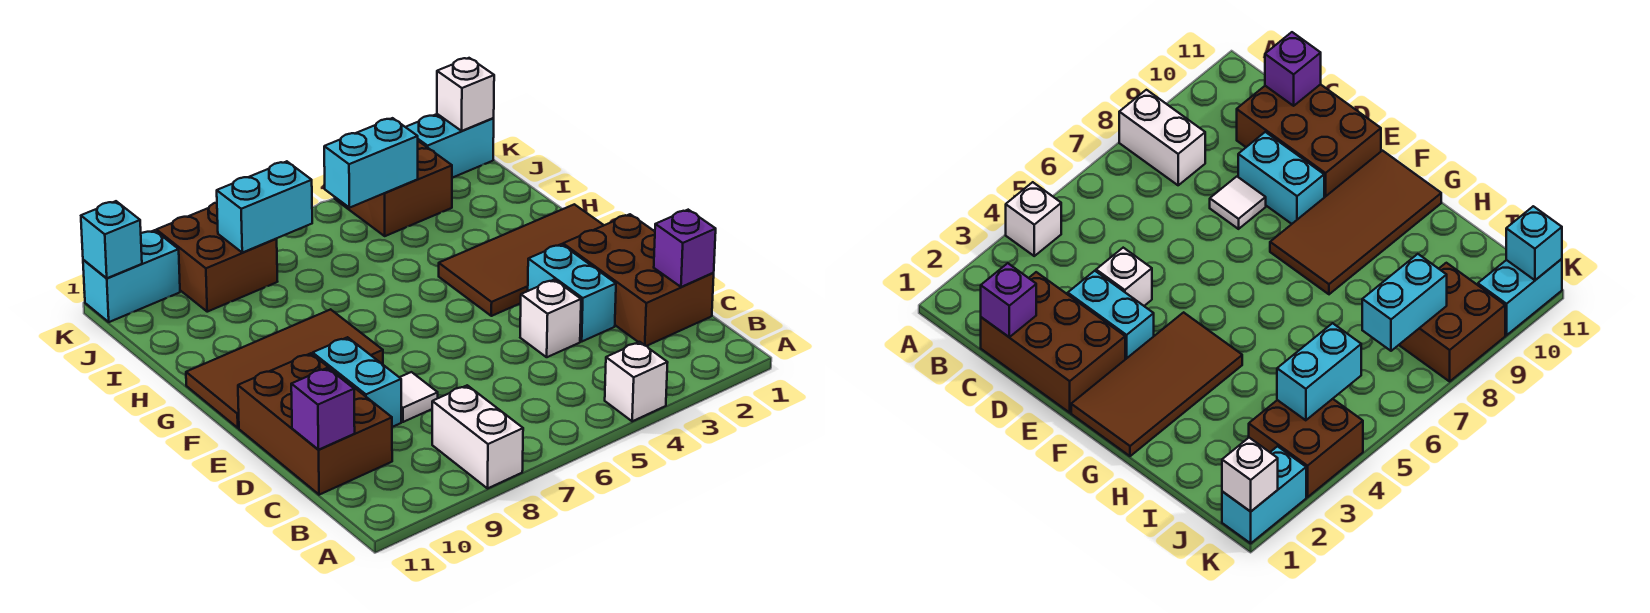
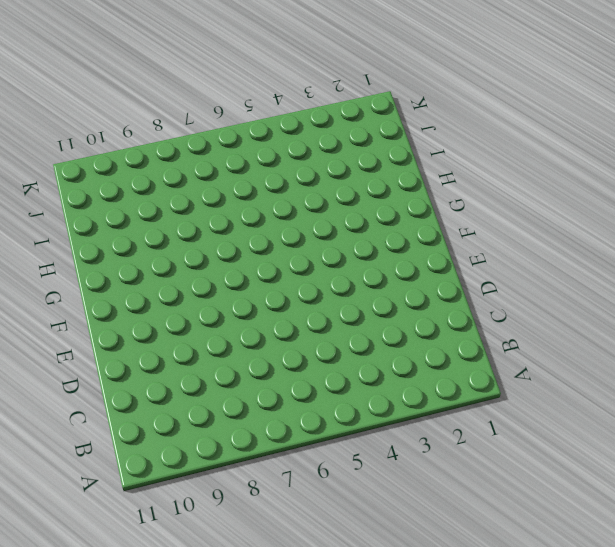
none -> white 1x1 brick [605,342,668,421]
none -> white 1x2 brick [432,385,523,488]
none -> brown 2x3 brick [563,214,714,346]

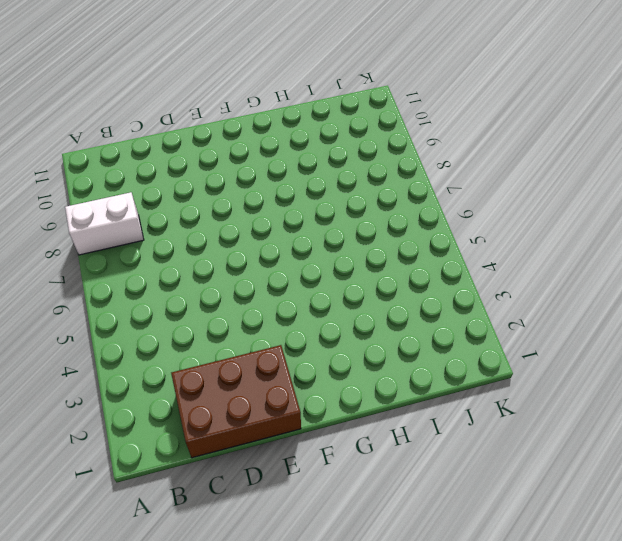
none -> white 1x1 brick [605,342,668,421]
none -> brown 2x3 brick [238,353,392,495]
none -> cyan 1x2 brick [528,244,616,341]

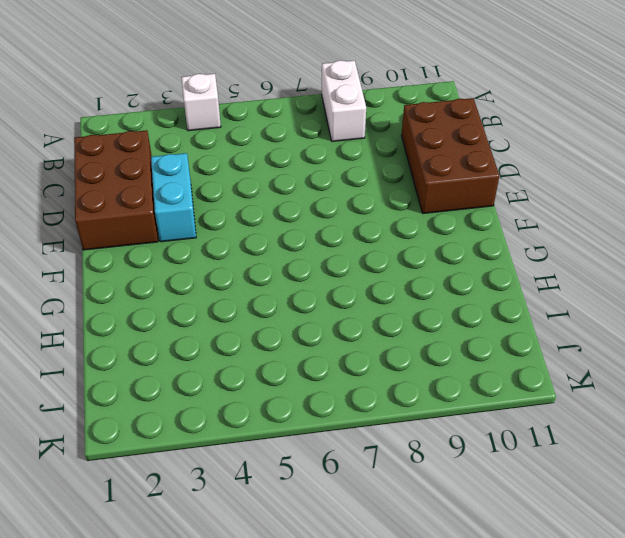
none -> white 1x1 brick [520,280,581,357]
none -> white 1x1 tile [400,372,438,422]
none -> cyan 1x2 brick [313,337,401,427]

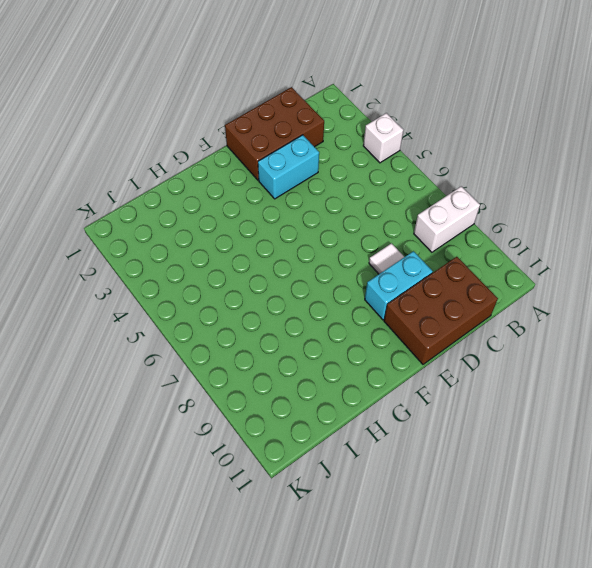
none -> white 1x1 brick [520,280,581,357]
none -> brown 2x4 tile [439,204,604,316]
none -> brown 2x4 tile [186,309,383,428]

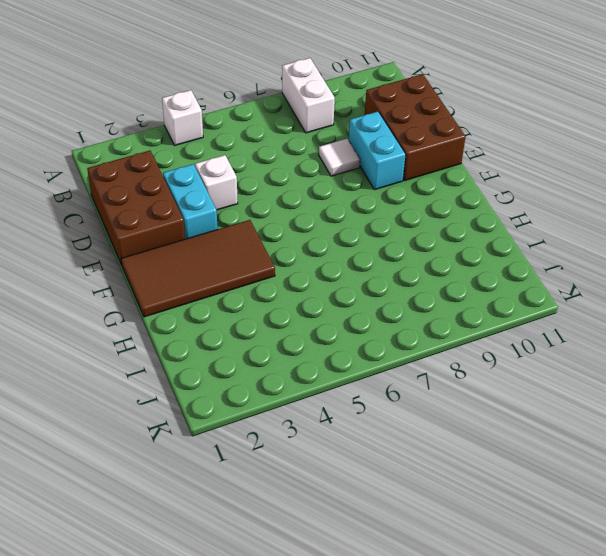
none -> brown 2x4 tile [186,309,383,428]
none -> brown 2x2 brick [335,141,452,236]
none -> brown 2x2 brick [156,203,278,312]

